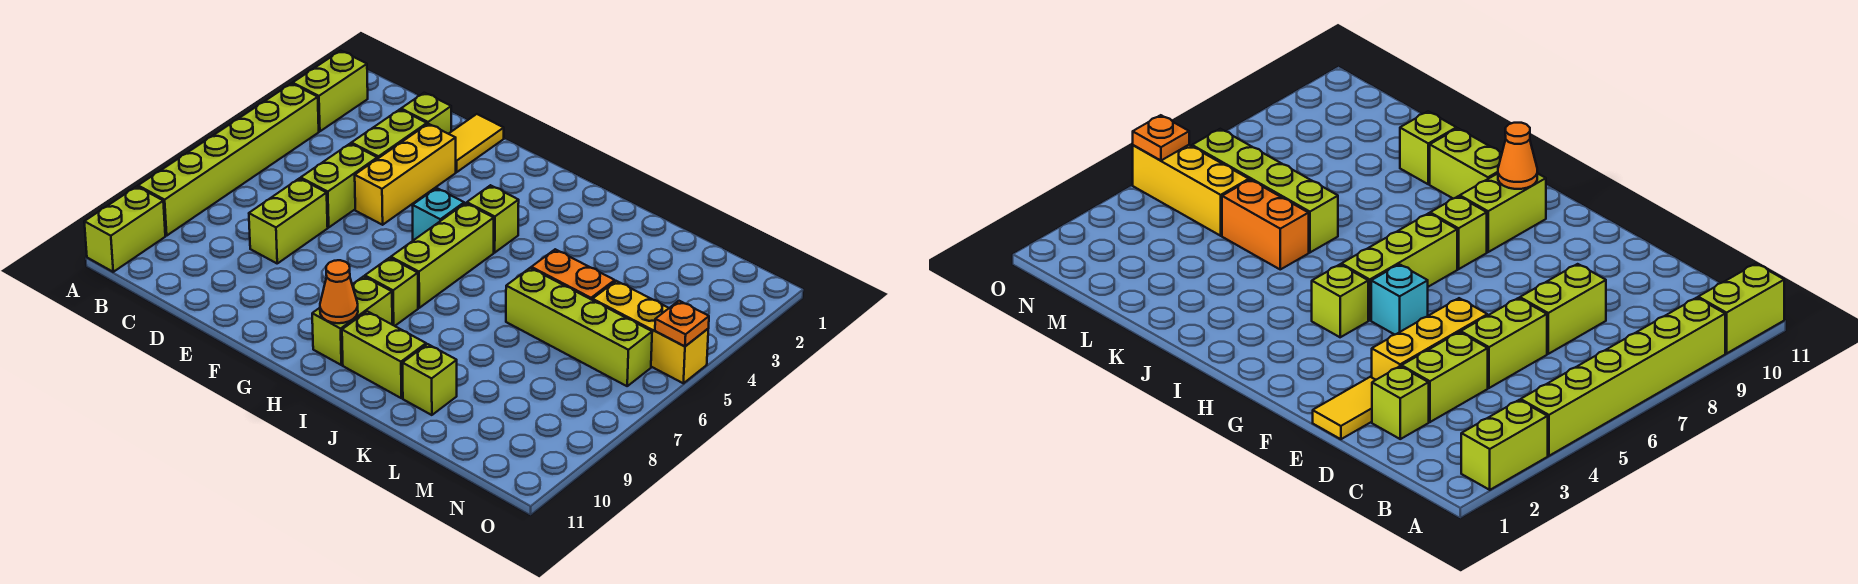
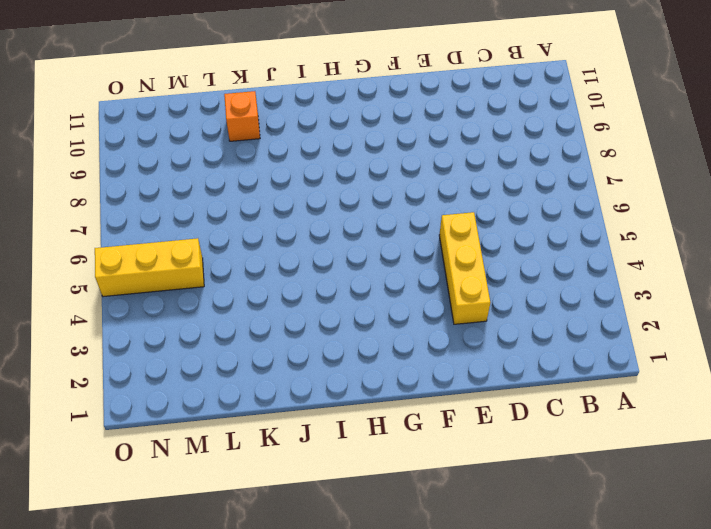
orange 1x1 brick [224,91,260,141] -> lime 1x1 brick [402,344,457,415]
none -> lime 1x2 brick [293,51,368,131]
none -> lime 1x6 brick [138,84,319,236]
none -> lime 1x2 brick [84,186,165,272]

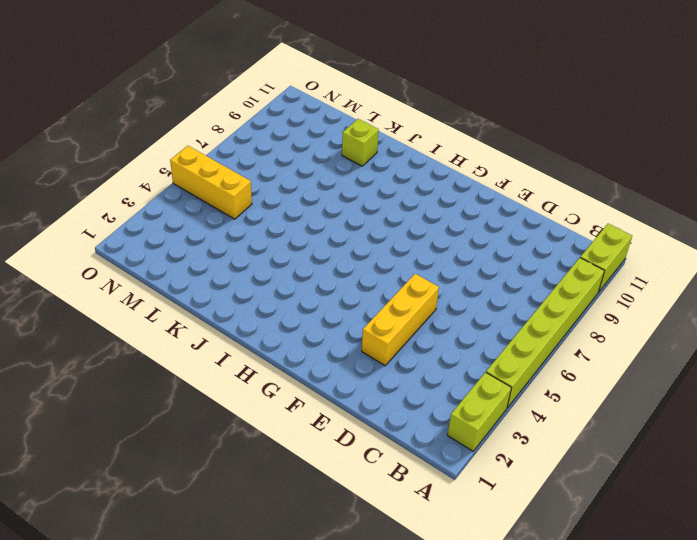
none -> lime 1x1 brick [401,93,451,134]
none -> lime 1x2 brick [351,109,427,159]
none -> lime 1x2 brick [301,144,377,227]

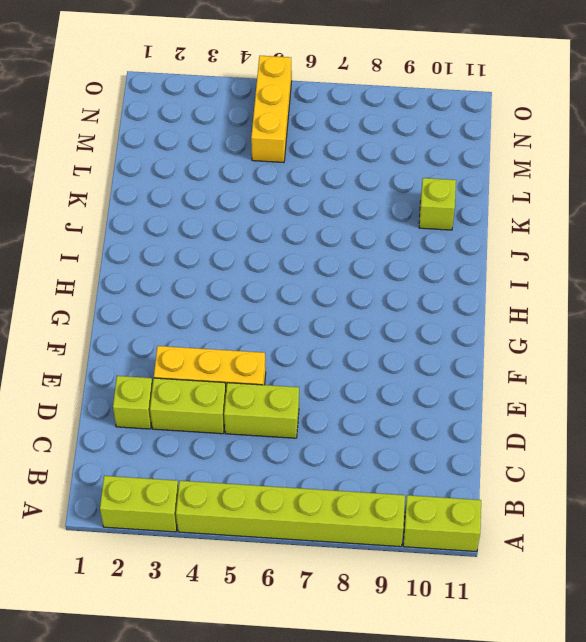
none -> lime 1x2 brick [249,178,328,263]
none -> yellow 1x2 tile [449,114,504,172]
none -> cyan 1x1 brick [412,188,464,240]

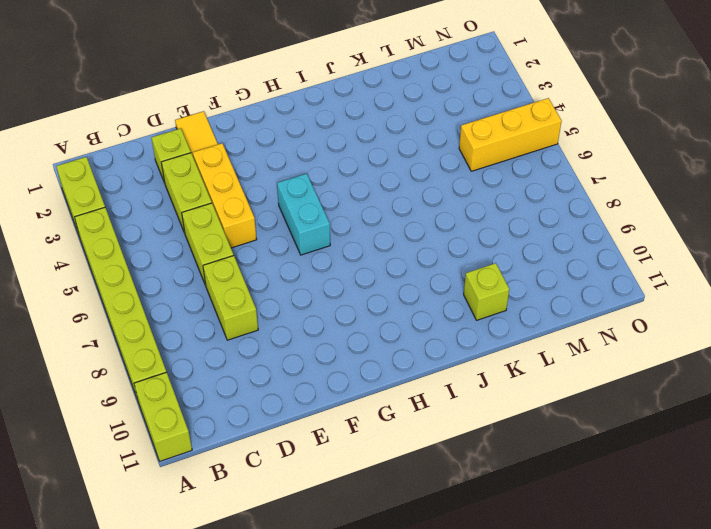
cyan 1x2 brick [277,174,330,255] -> cyan 1x1 brick [412,188,464,240]
none -> lime 1x1 brick [467,185,519,252]
none -> lime 1x3 brick [391,203,494,308]
none -> lime 1x1 brick [365,258,418,326]

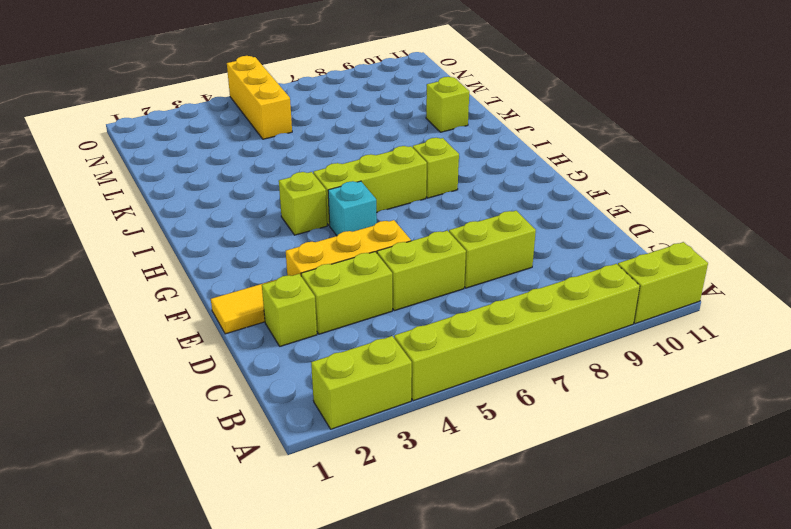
none -> lime 1x2 brick [312,276,392,365]
none -> lime 1x2 brick [342,311,426,398]
none -> orange 1x2 brick [531,249,615,300]

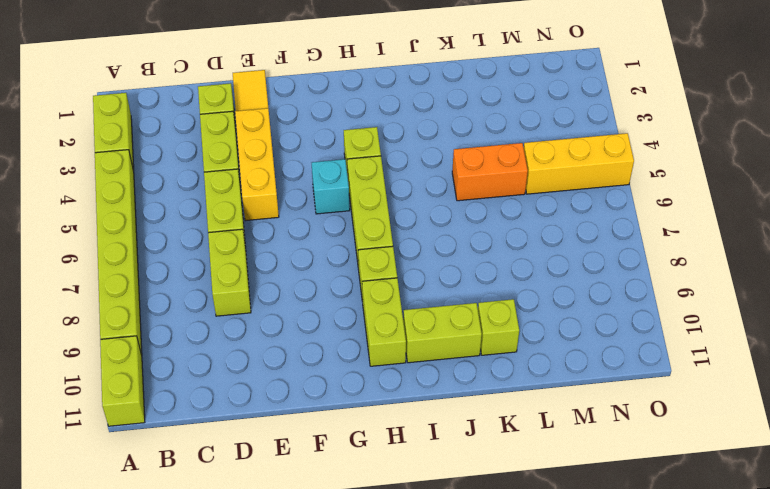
none -> lime 1x4 brick [506,268,652,386]
none -> orange 1x1 cone [320,260,358,323]
none -> orange 1x1 plate [655,301,709,346]

